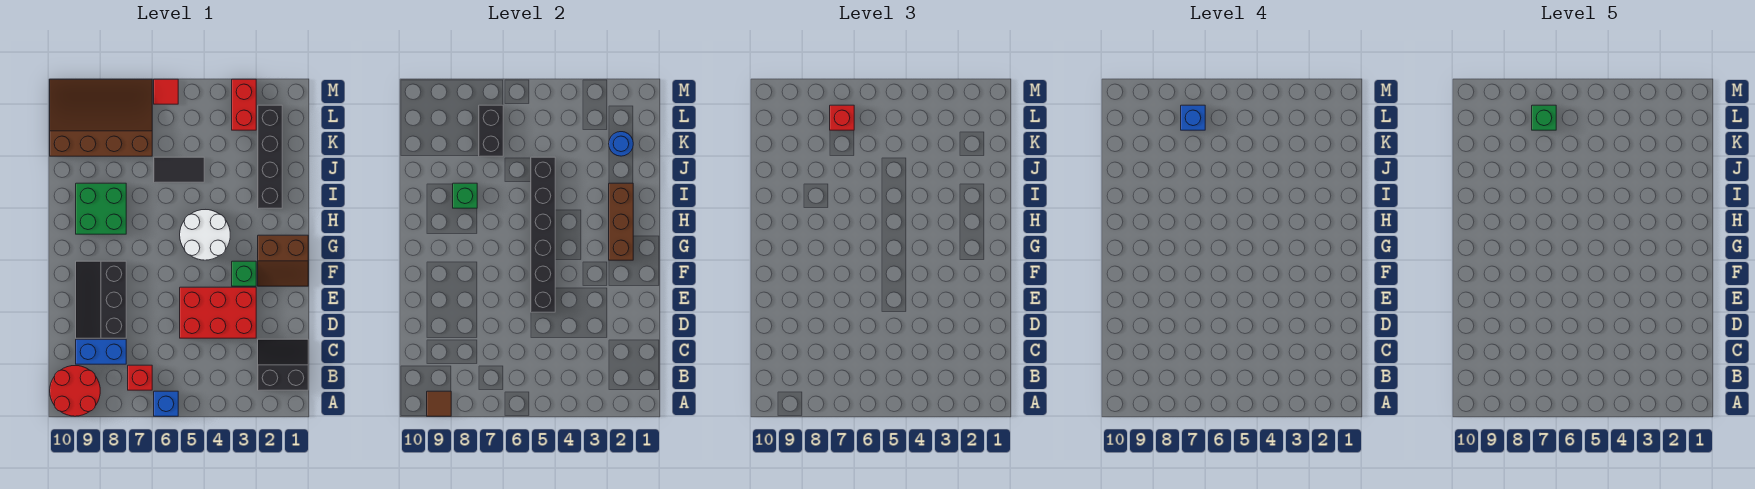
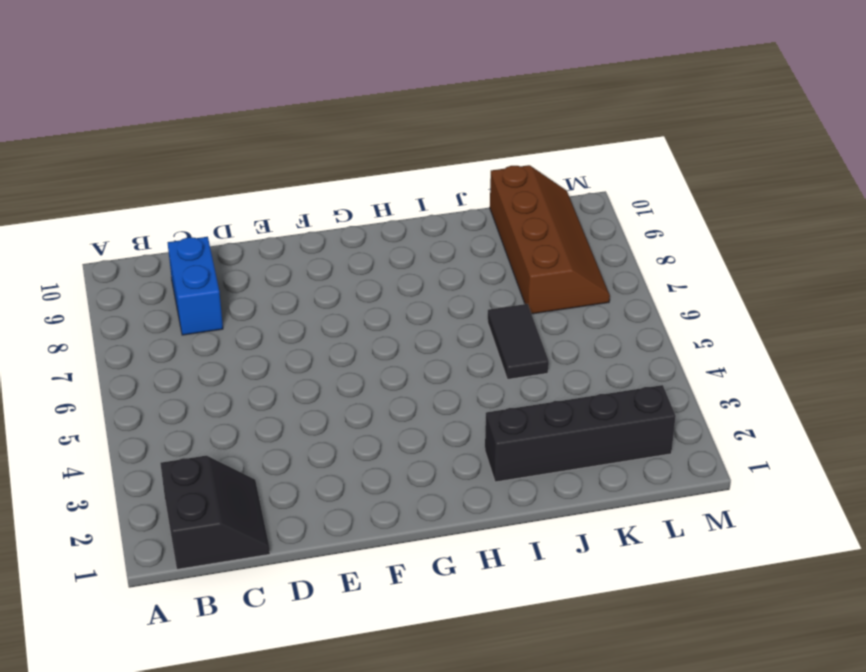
brown 2x4 slope [490,165,610,314] -> brown 3x4 slope [50,79,152,156]
none -> blue 1x1 brick [154,391,178,416]
none -> red 2x2 round brick [50,366,100,416]
none -> red 1x1 brick [128,365,152,390]

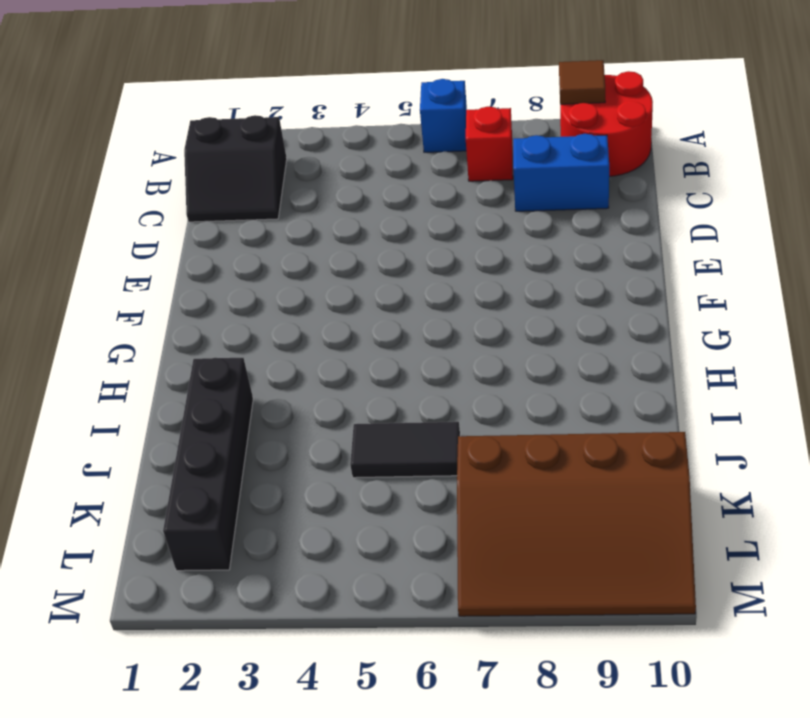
none -> red 2x3 brick [180,287,256,338]
none -> black 2x3 slope [76,261,126,338]
none -> brown 2x2 slope [258,235,308,286]

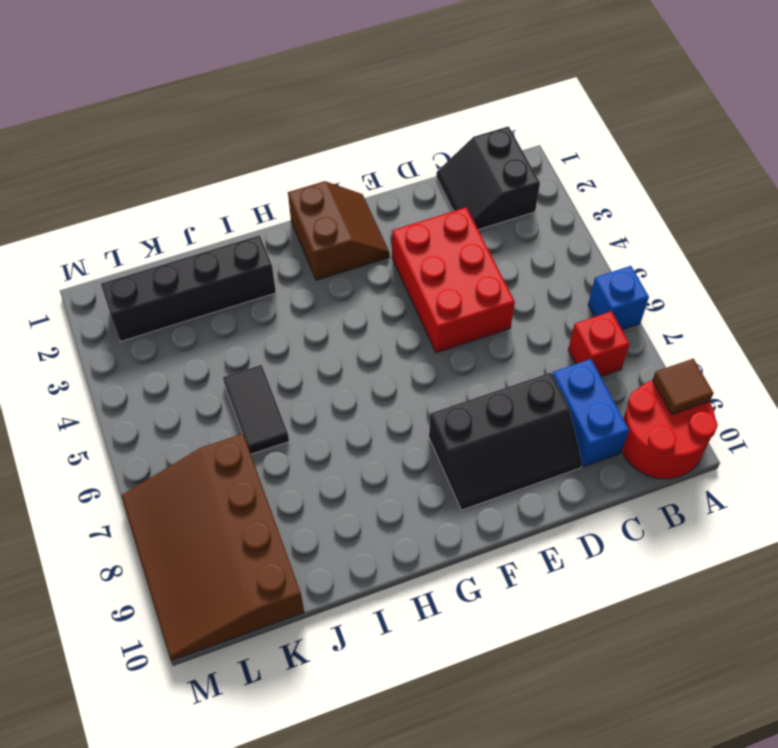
none -> green 1x1 brick [232,261,256,286]
none -> white 2x2 round brick [180,210,230,260]
none -> green 2x2 brick [76,183,126,234]

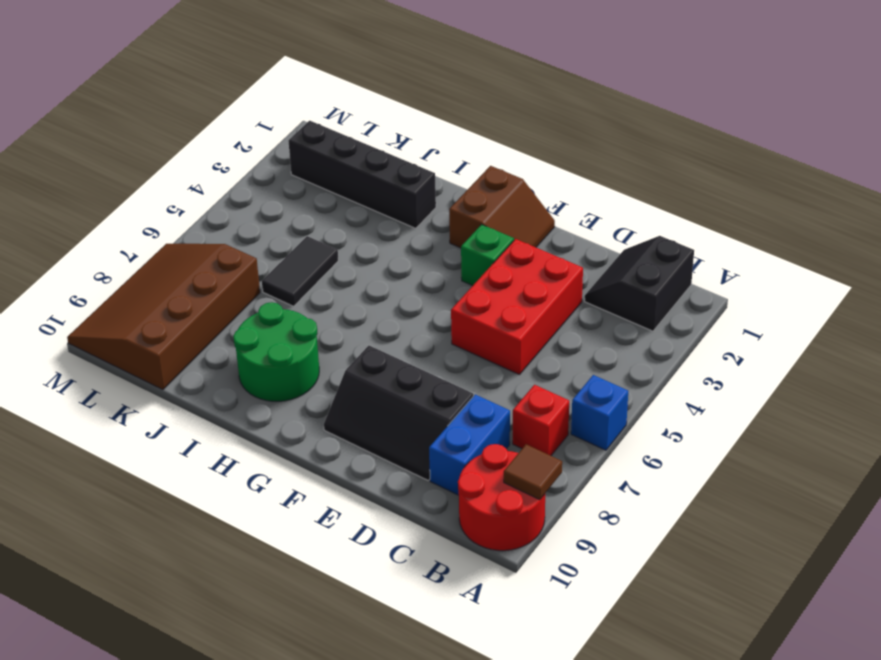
green 2x2 round brick [233,302,319,401] -> green 2x2 brick [76,183,126,234]
none -> white 2x2 round brick [180,210,230,260]
none -> red 1x2 brick [232,79,256,130]
none -> red 1x1 tile [154,79,178,104]

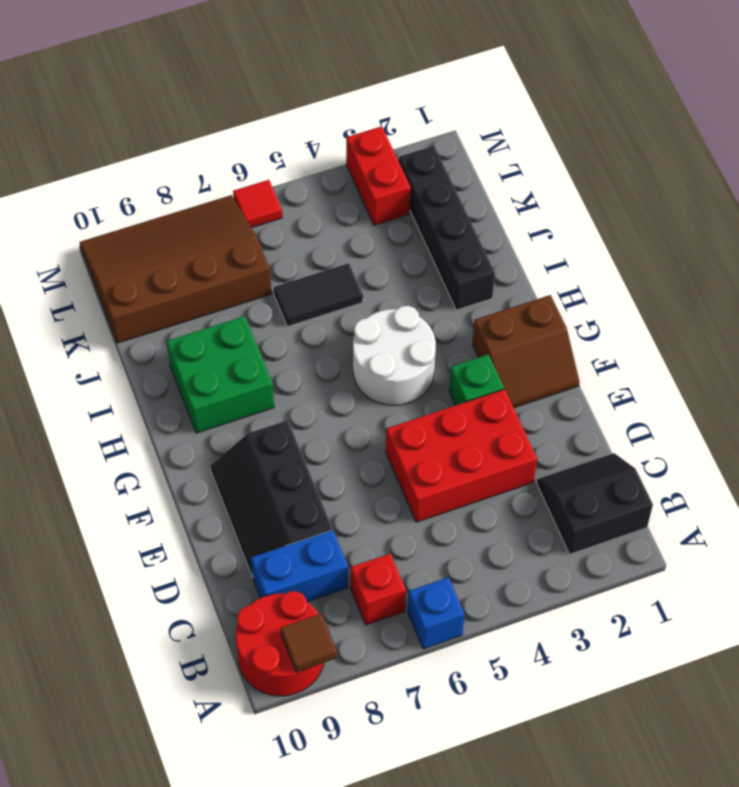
none -> black 1x6 brick [531,157,555,312]
none -> brown 1x3 brick [609,183,633,260]
none -> green 1x1 brick [453,183,477,208]

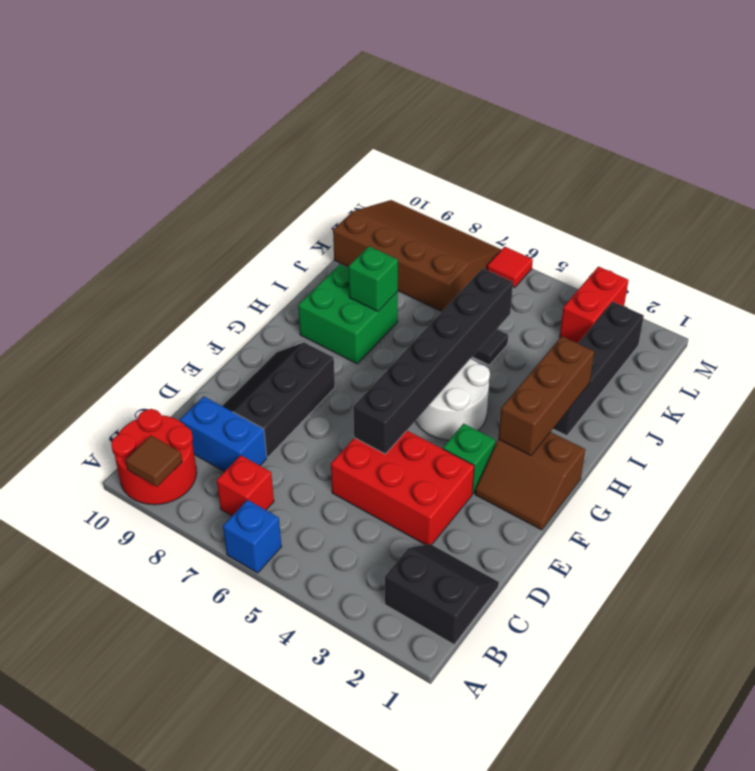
none -> blue 1x1 round brick [609,132,633,156]
none -> black 1x2 brick [479,105,503,156]
none -> red 1x1 brick [830,105,854,130]

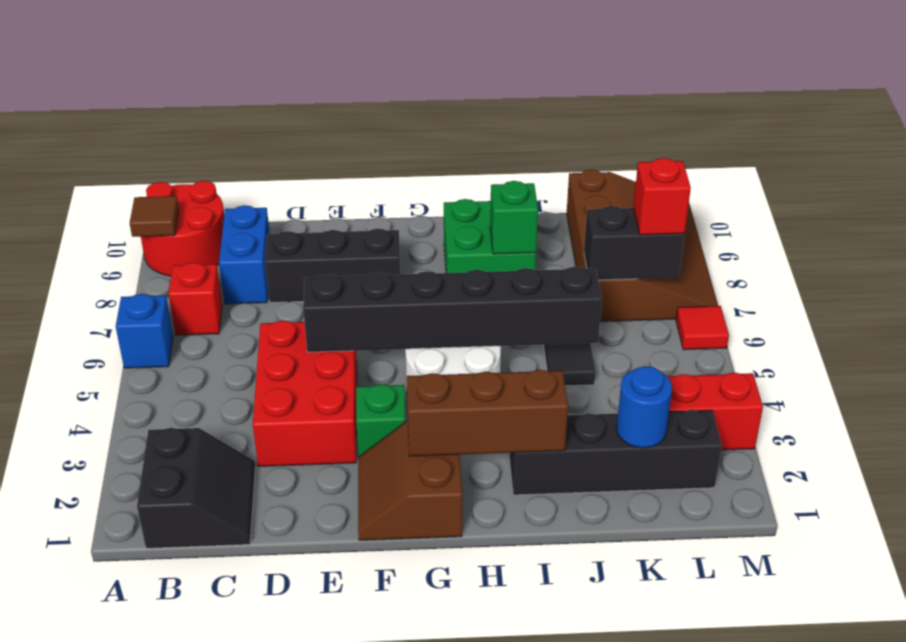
none -> blue 1x1 brick [1181,105,1205,130]
none -> green 1x1 brick [1532,105,1556,130]

